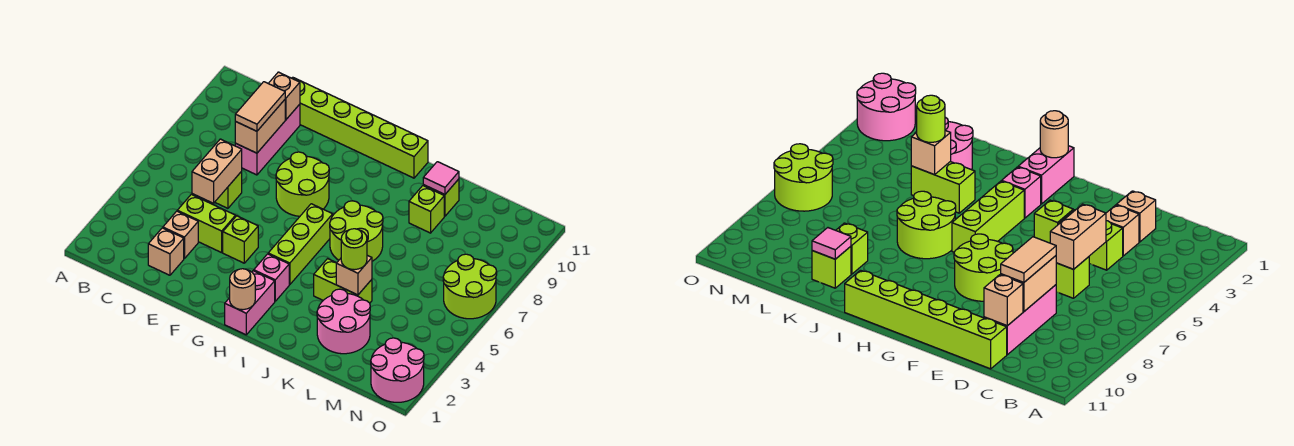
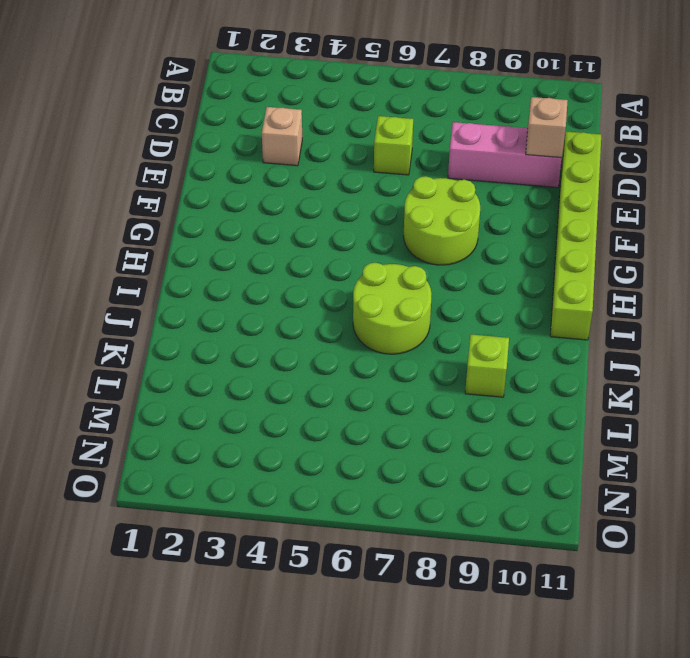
none -> tan 1x1 brick [148,228,184,275]
none -> lime 1x2 brick [177,194,236,253]
none -> lime 1x1 brick [223,216,258,263]

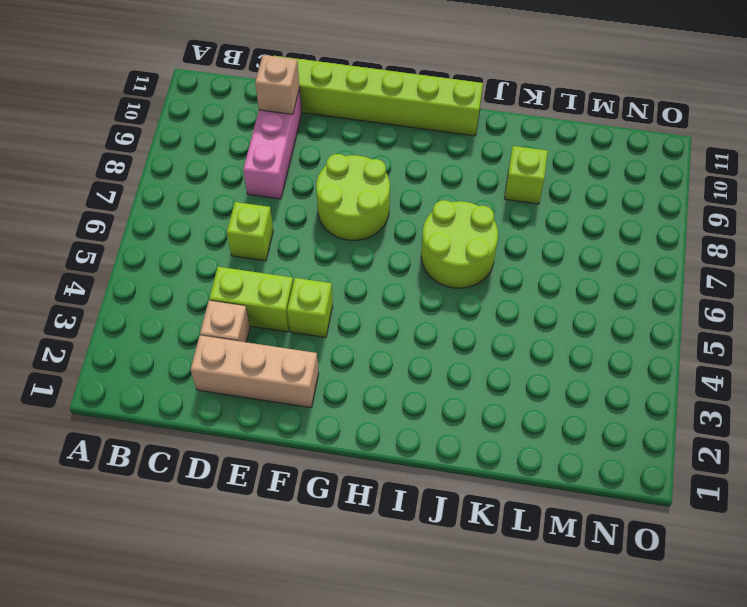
tan 1x3 brick [191,335,319,408] -> tan 1x1 brick [148,228,184,275]
none -> pink 1x2 brick [225,271,275,335]
none -> pink 1x1 brick [254,254,289,301]
none -> lime 1x3 brick [268,204,333,285]

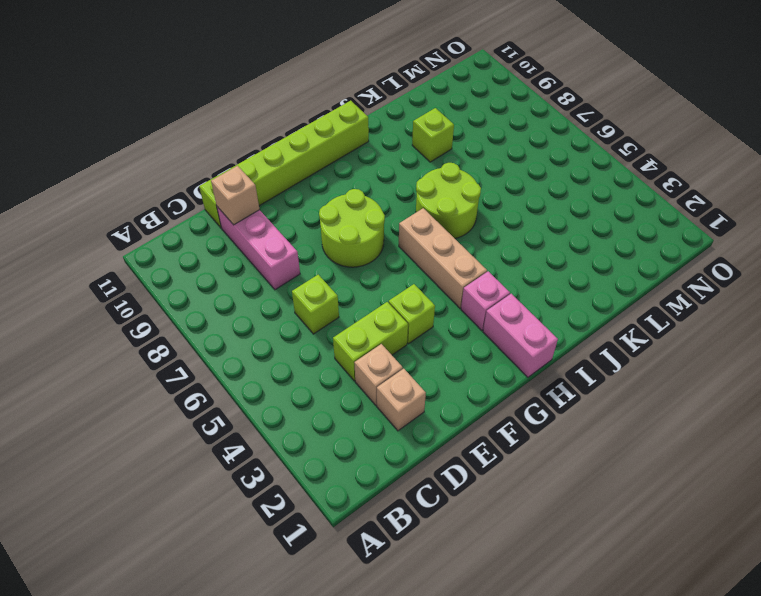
tan 1x3 brick [399,208,487,308] -> lime 1x3 brick [268,204,333,285]
none -> lime 1x2 brick [314,259,372,303]
none -> pink 2x2 round brick [317,289,370,354]
none -> lime 1x1 brick [423,179,459,216]

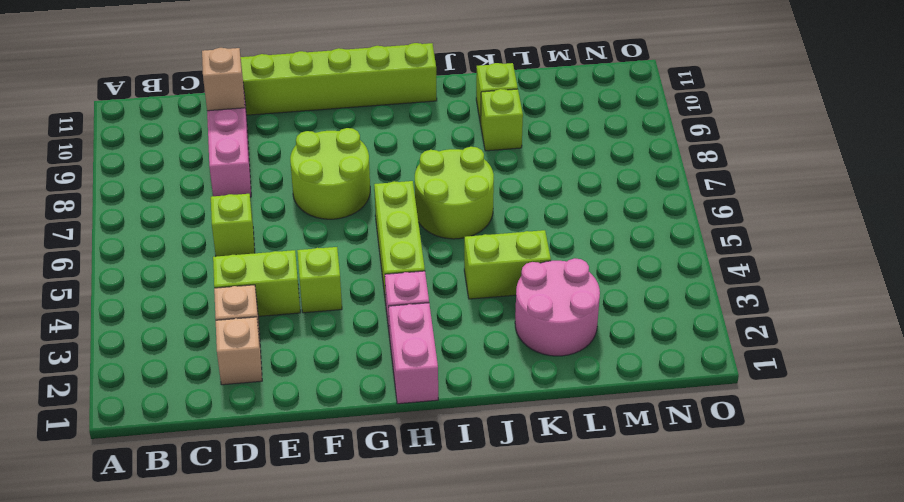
none -> pink 2x2 round brick [371,338,424,402]
none -> lime 2x2 round brick [443,254,497,319]
none -> tan 1x2 brick [192,139,242,203]

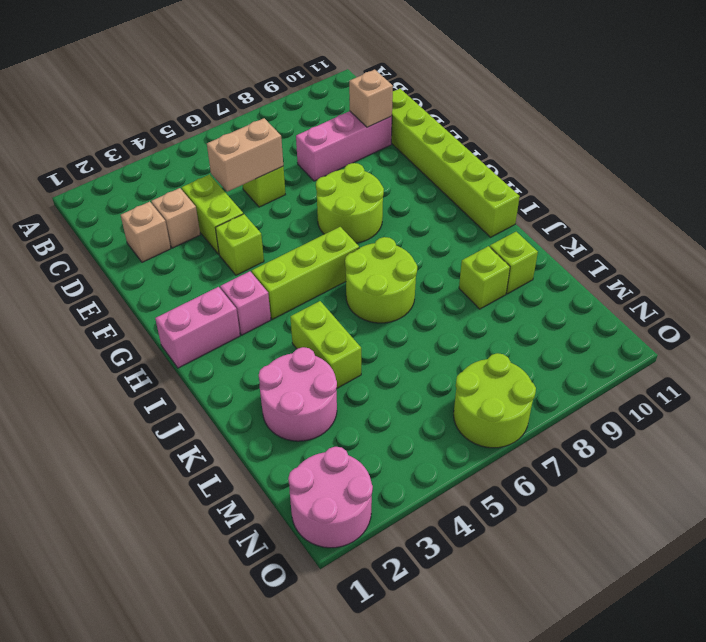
none -> tan 1x2 brick [235,100,285,153]
none -> tan 1x1 round brick [230,269,255,310]
none -> tan 1x1 brick [336,255,372,295]

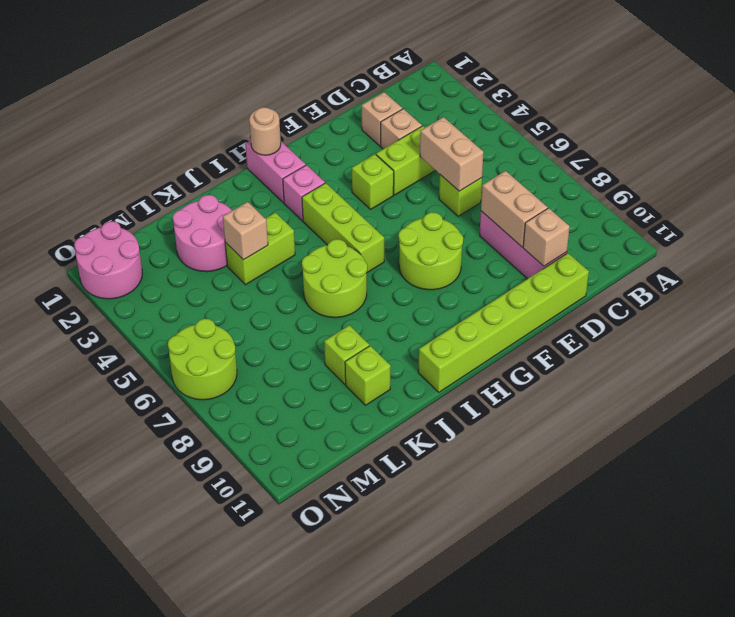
none -> pink 1x1 tile [423,162,459,195]
none -> tan 1x2 tile [235,82,285,131]
none -> lime 1x1 round brick [341,229,367,270]

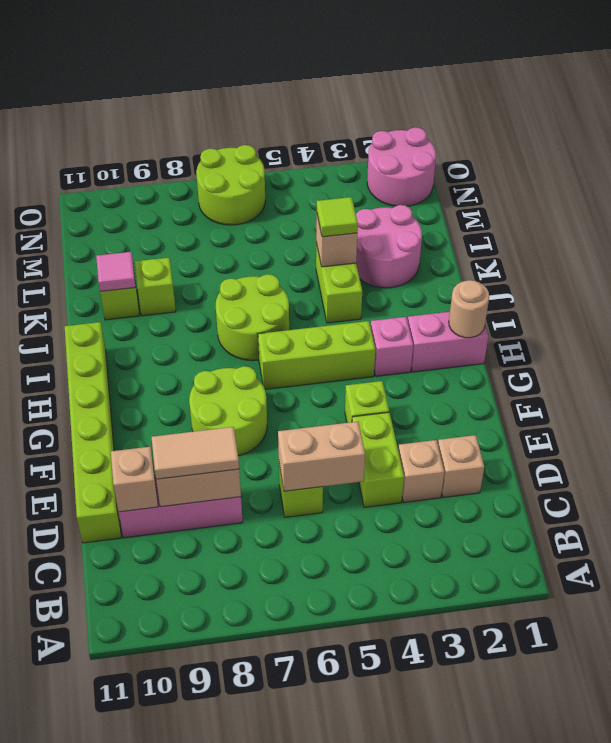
lime 1x1 tile [317,197,358,237] -> lime 1x1 round brick [341,229,367,270]

